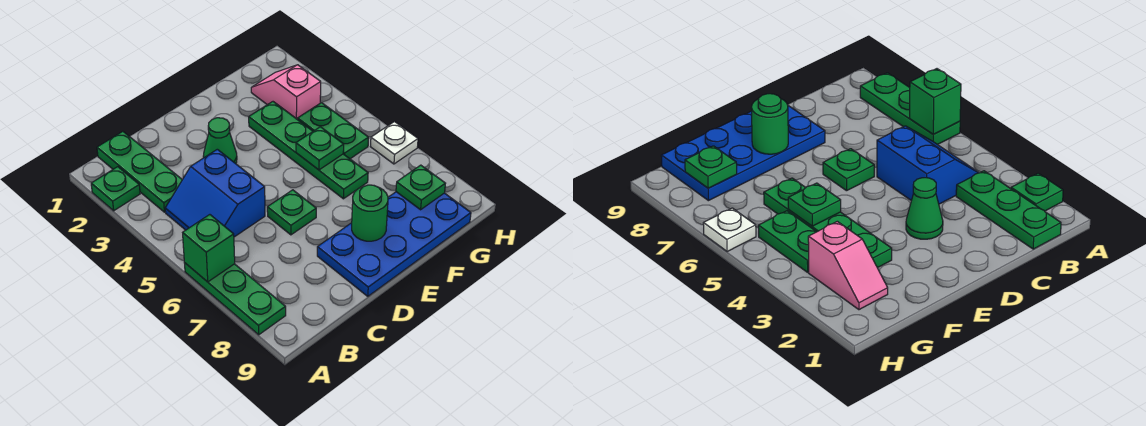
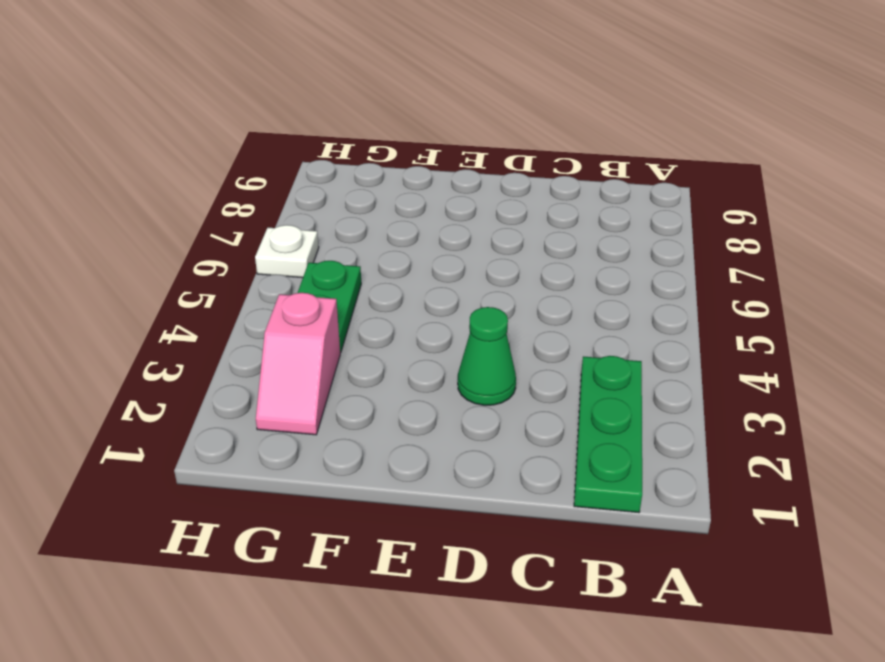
none -> green 1x1 plate [91,167,140,211]
none -> green 1x3 plate [185,263,286,335]
none -> blue 2x2 slope [165,149,265,237]

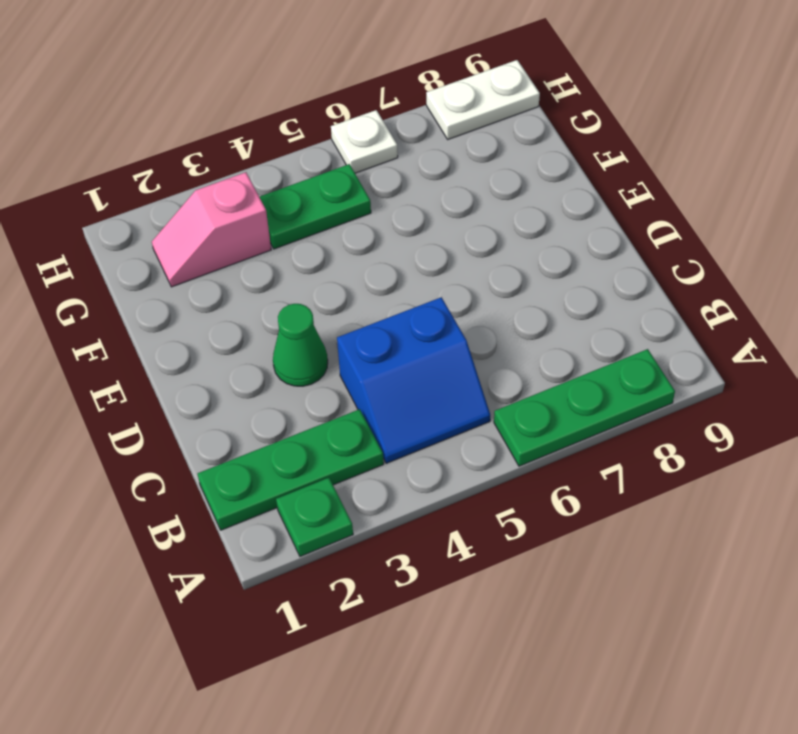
white 1x2 plate [426,60,540,139] -> none
none -> green 1x1 plate [267,190,316,235]
none -> blue 2x4 plate [317,192,471,296]
none -> green 1x4 plate [249,102,368,199]

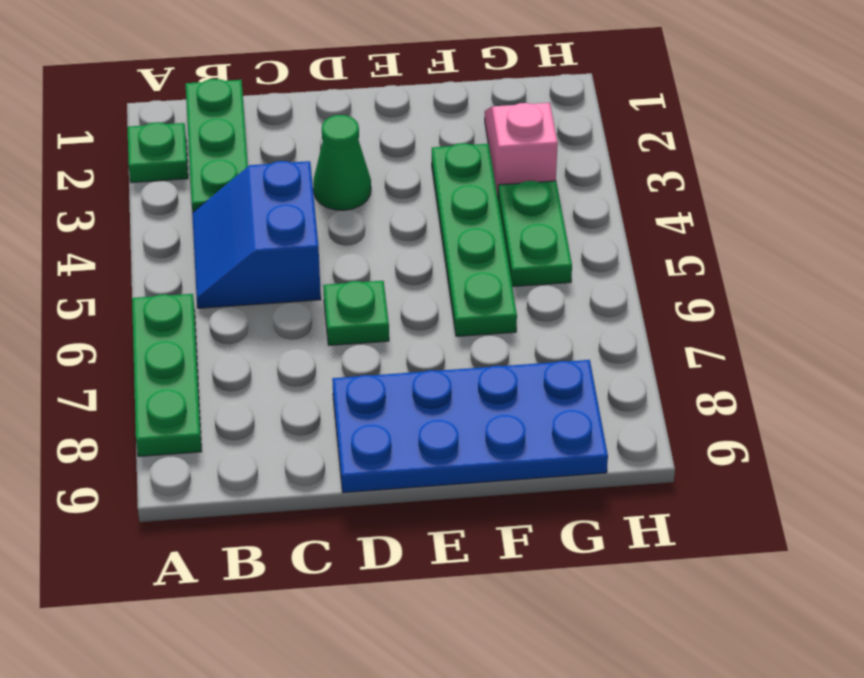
none -> white 1x1 plate [370,122,418,164]
none -> green 1x1 brick [183,215,235,282]
none -> green 1x1 round brick [352,185,388,241]

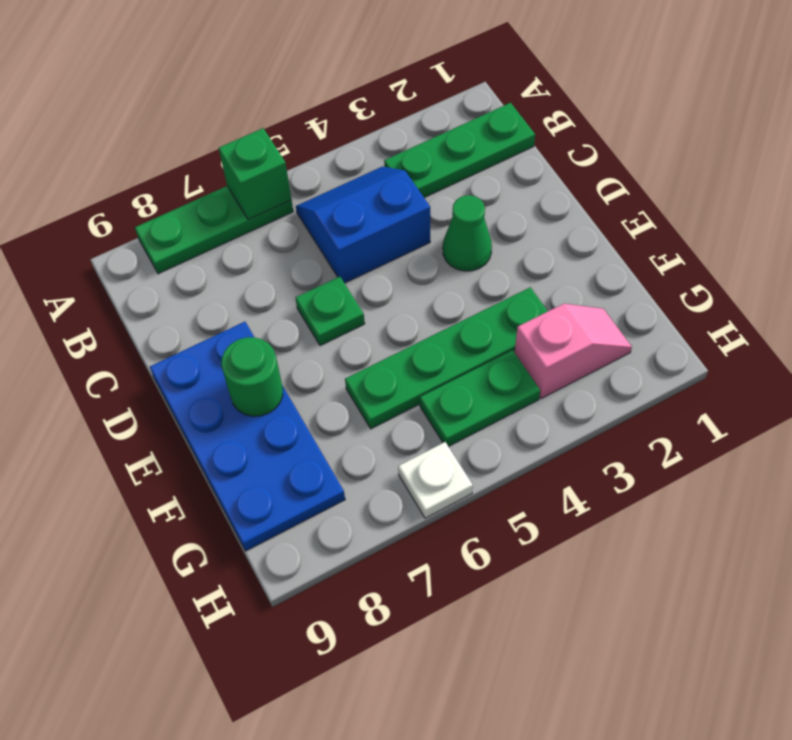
none -> green 1x1 plate [91,167,140,211]
none -> green 1x1 plate [296,127,344,170]
none -> green 1x1 plate [396,165,445,210]

